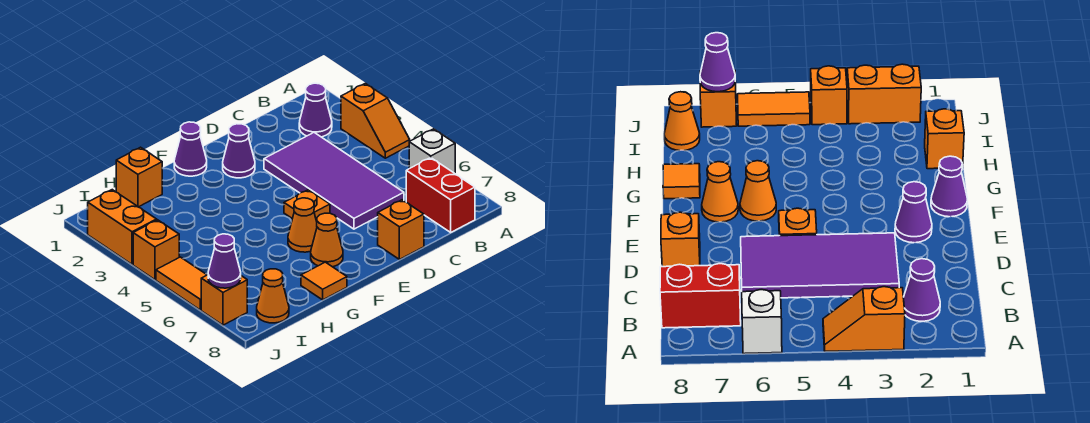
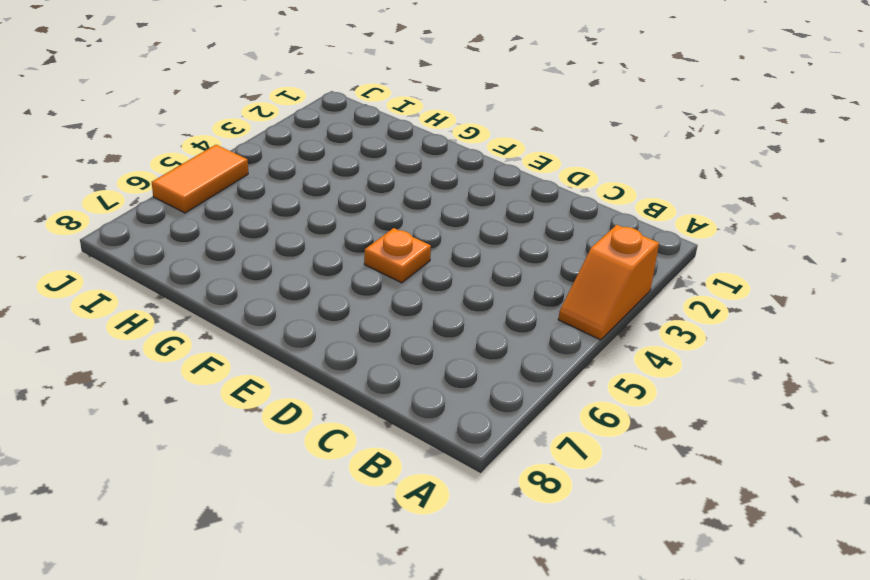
none -> white 1x1 brick [409,129,455,173]
none -> purple 1x1 cone [299,83,332,137]
none -> red 1x2 brick [406,158,475,232]

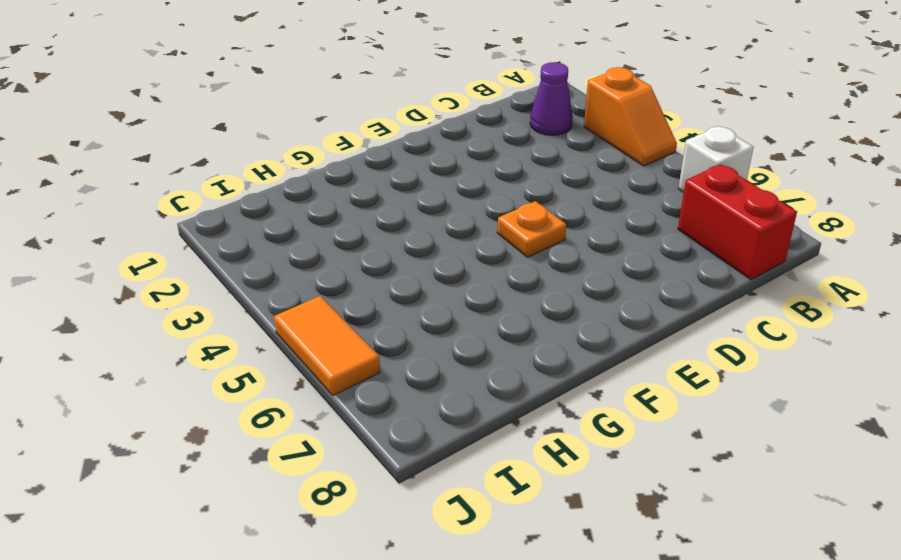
none -> purple 2x4 tile [264,133,404,229]
none -> orange 1x1 brick [378,200,424,259]
none -> purple 1x1 cone [223,124,255,178]

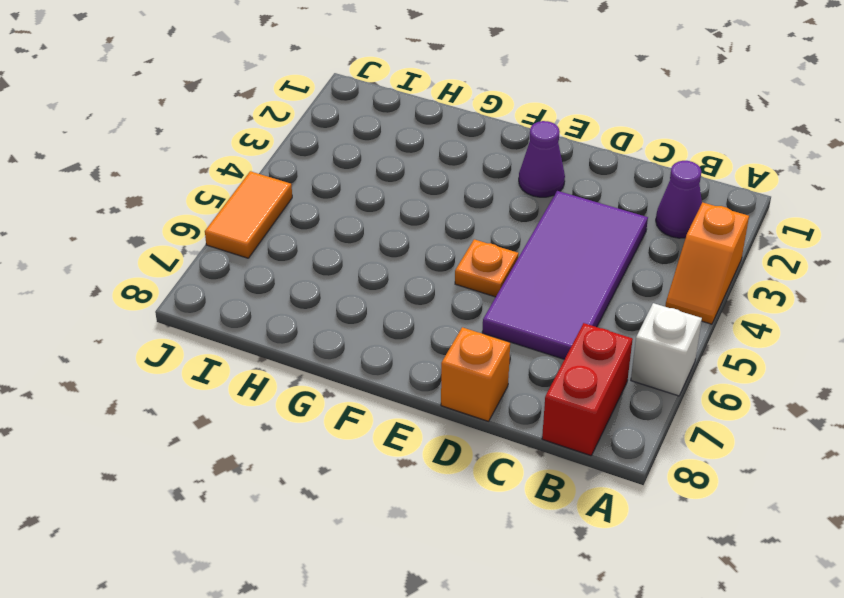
none -> purple 1x1 cone [174,122,207,176]
none -> orange 1x1 cone [288,198,317,252]
none -> orange 1x1 cone [311,213,343,267]

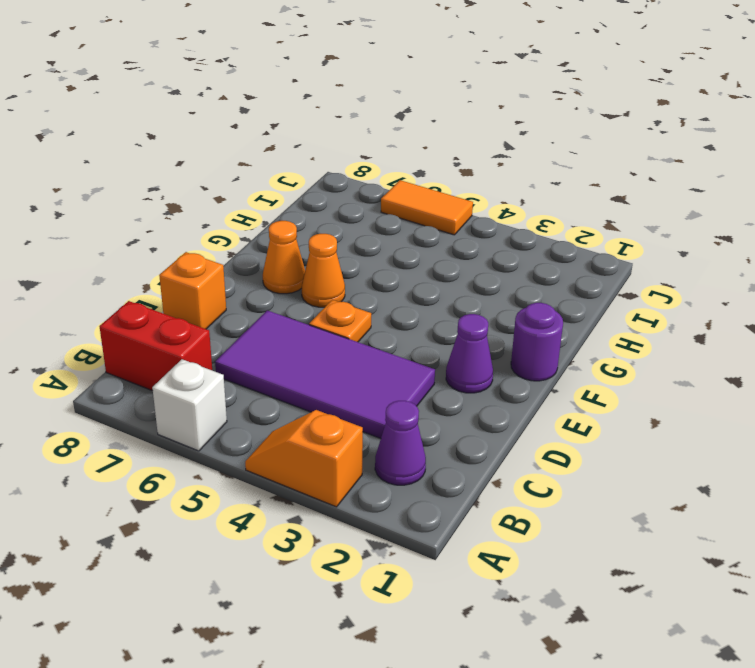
purple 1x1 round brick [511,303,563,381] -> purple 1x1 cone [174,122,207,176]
none -> orange 1x1 tile [301,262,347,300]
none -> orange 1x1 brick [116,147,162,207]
none -> orange 1x1 cone [257,269,289,323]

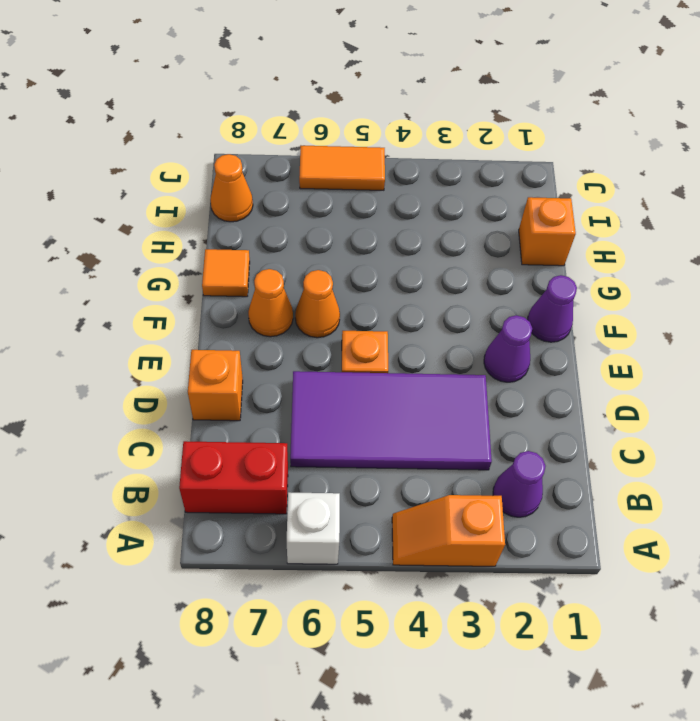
none -> orange 1x2 brick [88,190,157,264]
none -> orange 1x1 brick [133,220,179,280]
none -> orange 1x1 brick [201,275,247,325]

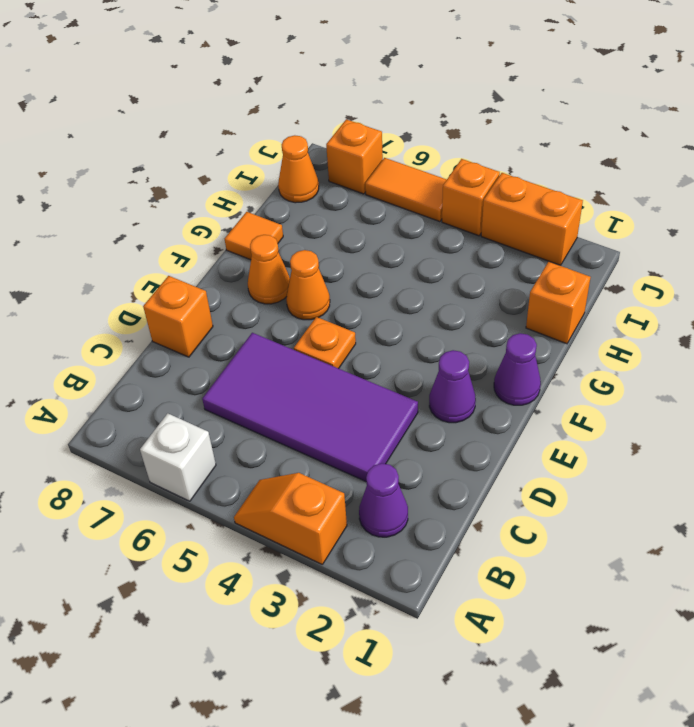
none -> red 1x2 brick [406,158,475,232]
none -> purple 1x1 cone [208,234,241,288]

